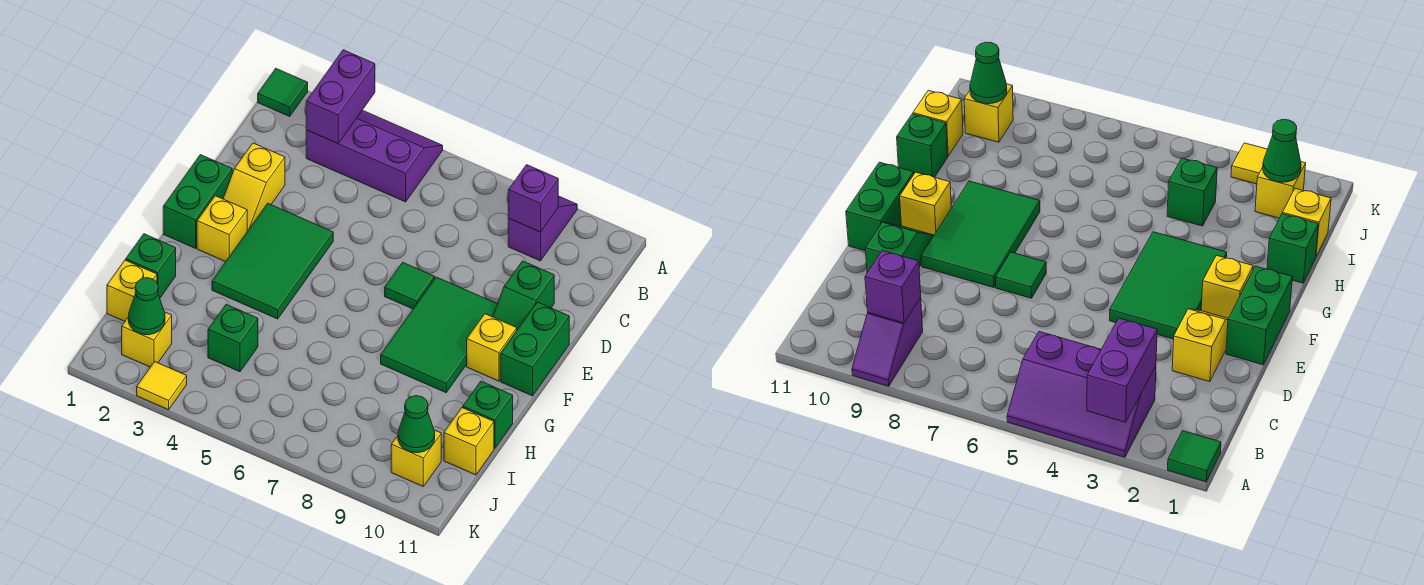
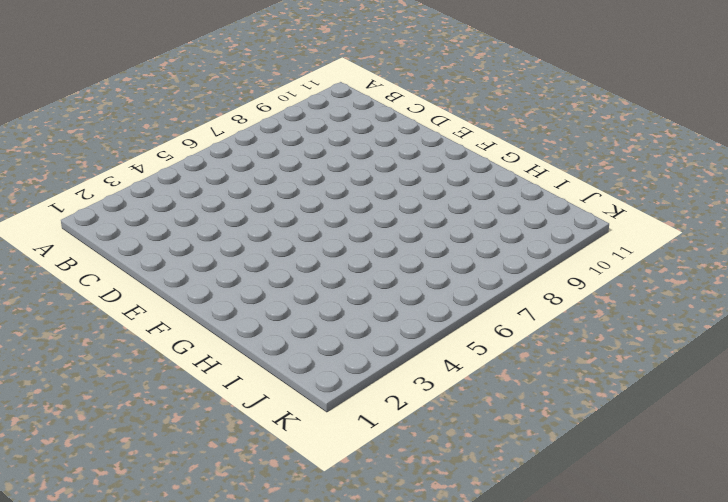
none -> green 1x1 tile [258,69,308,116]
none -> purple 2x3 slope [306,110,443,202]
none -> purple 1x2 slope [508,196,577,261]

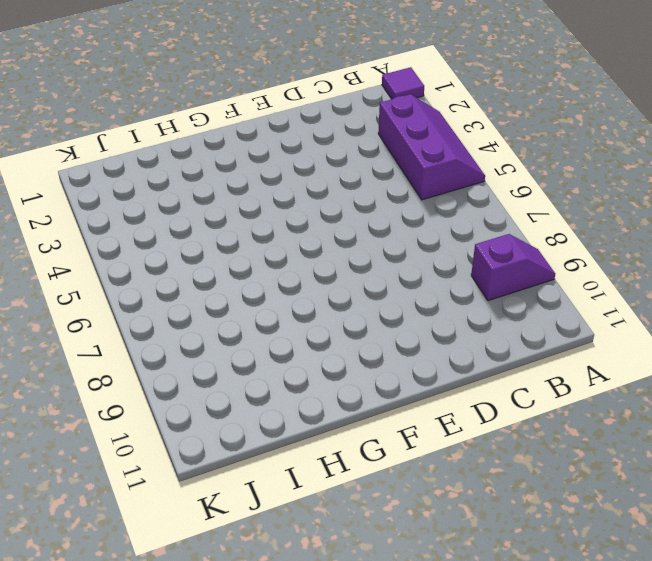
purple 1x1 tile [382,67,424,99] -> green 1x1 tile [258,69,308,116]
none -> yellow 1x2 slope [223,143,285,231]
none -> green 1x2 slope [493,261,554,330]
none -> green 1x2 brick [163,155,232,248]

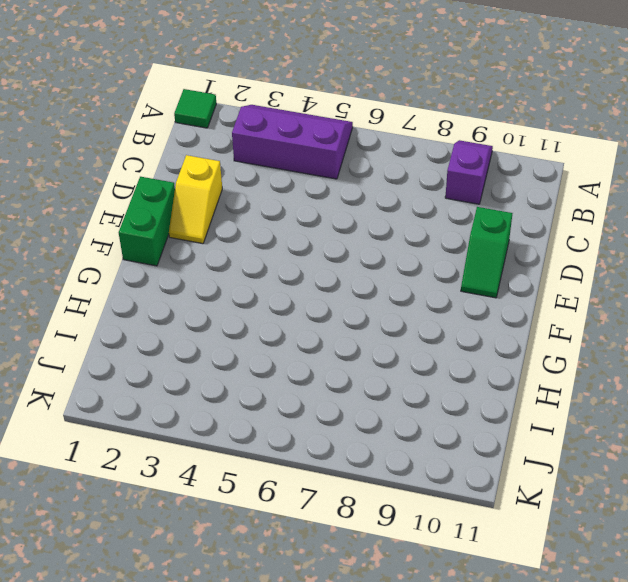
none -> green 2x3 tile [212,204,333,319]
none -> green 1x1 tile [385,262,435,309]
none -> green 2x3 tile [381,277,497,393]

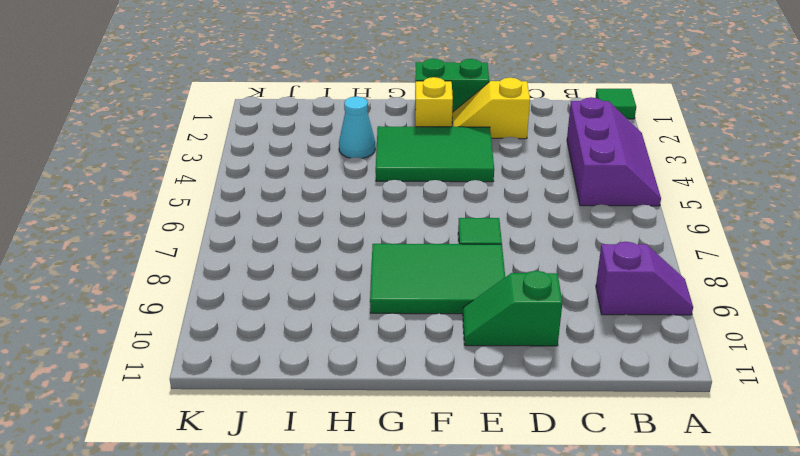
cyan 1x1 cone [339,97,375,158] -> none
none -> green 1x2 brick [500,302,569,396]
none -> yellow 1x1 brick [467,314,517,381]
none -> green 1x1 brick [126,234,176,298]

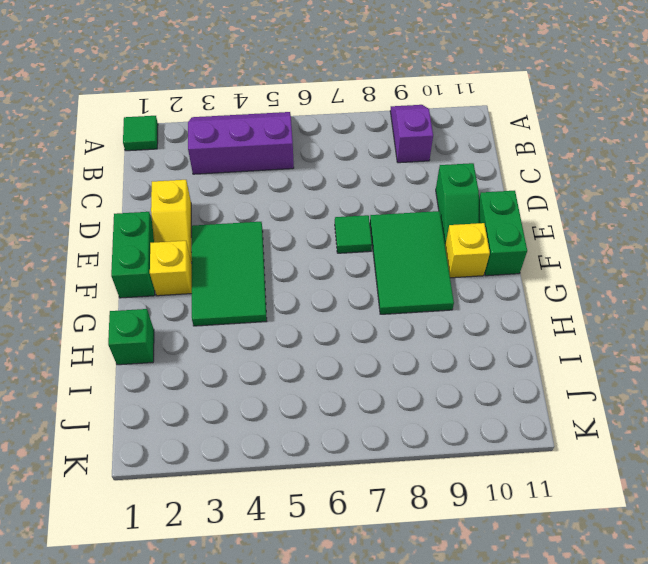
none -> green 1x1 brick [463,381,513,449]
none -> yellow 1x1 brick [107,260,157,321]
none -> green 1x1 brick [208,304,258,372]

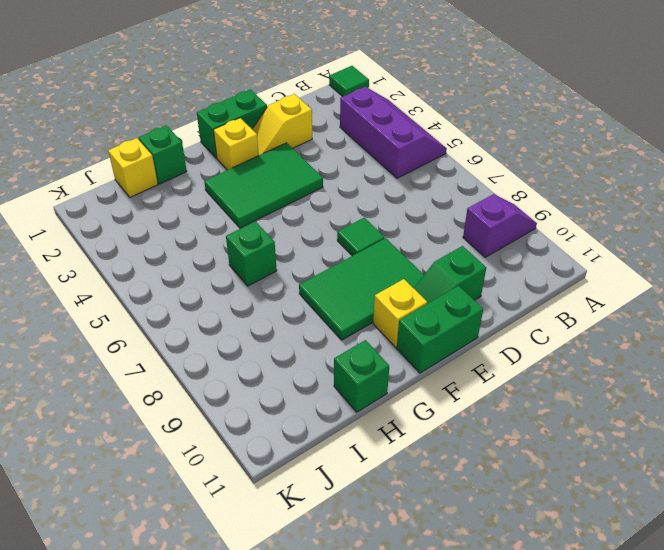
green 1x1 brick [226,221,277,286] -> green 1x1 brick moved to [208,304,258,372]
none -> yellow 1x1 brick [444,408,494,475]
none -> yellow 1x1 brick [122,312,172,367]
none -> yellow 1x1 brick [391,430,441,486]

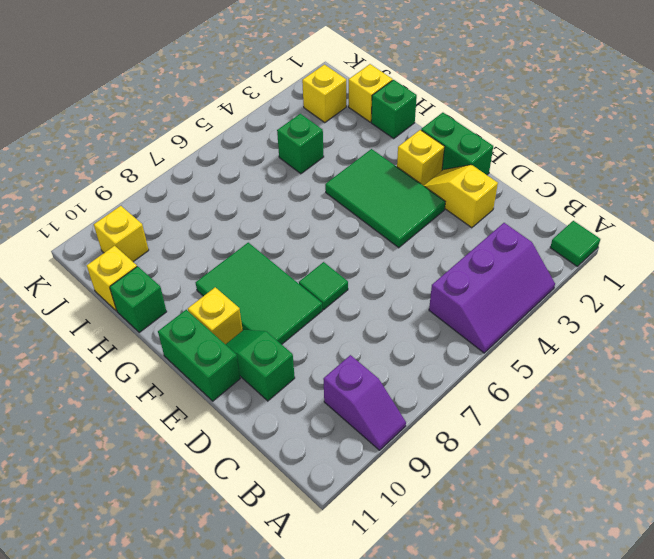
none -> yellow 1x1 tile [137,362,187,410]
none -> purple 1x2 brick [306,50,375,144]
none -> purple 1x1 brick [508,165,558,232]

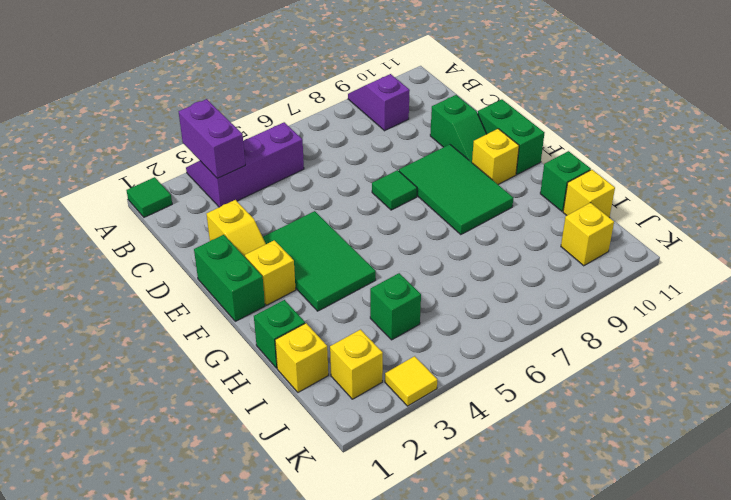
none -> purple 1x1 brick [508,165,558,232]
none -> green 1x1 cone [129,278,165,335]
none -> green 1x1 cone [398,396,435,453]

